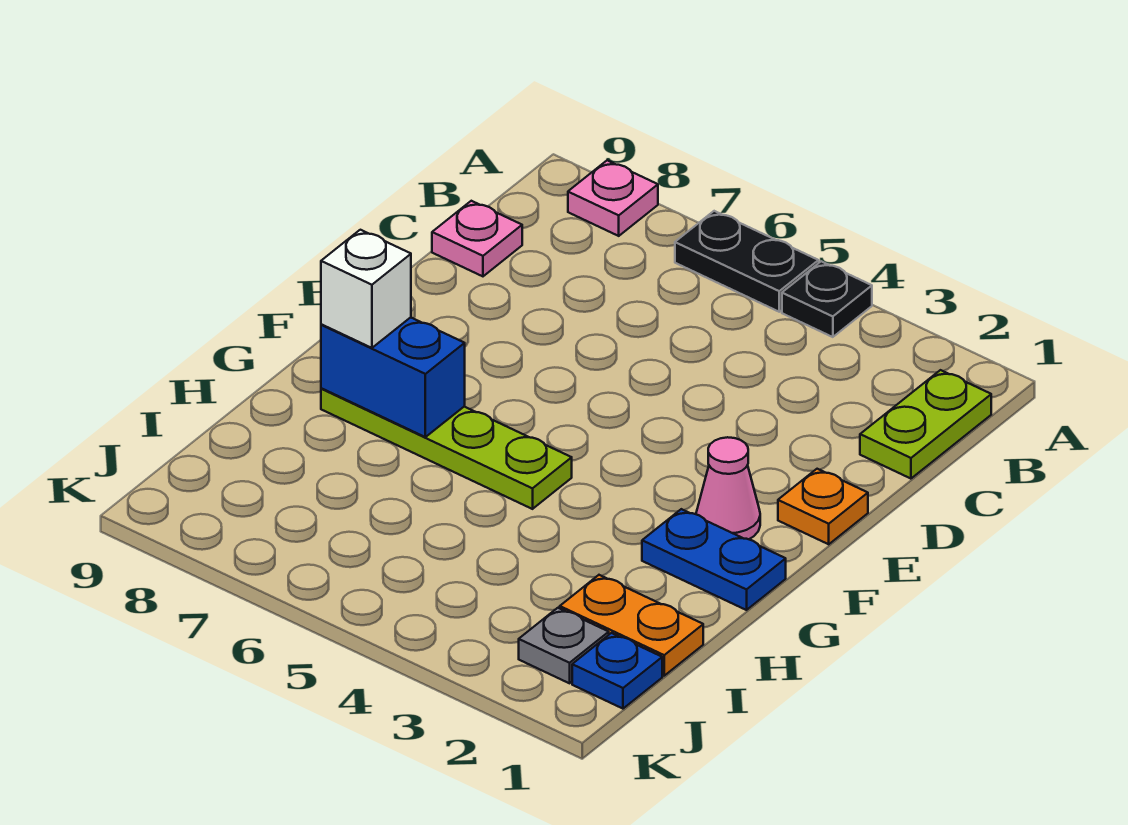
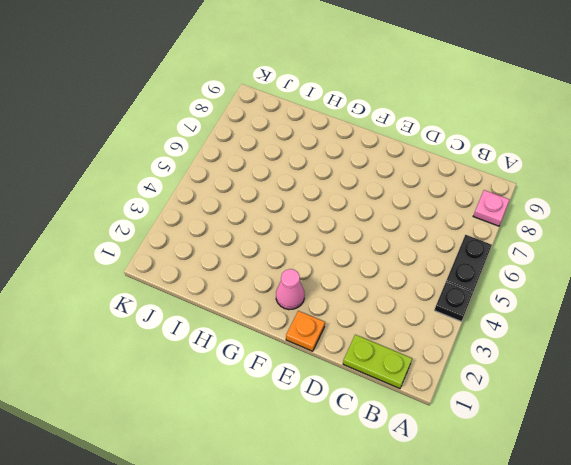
none -> pink 1x1 plate [432,201,522,276]
none -> blue 1x2 plate [642,509,786,610]
none -> lime 1x4 plate [321,388,572,509]

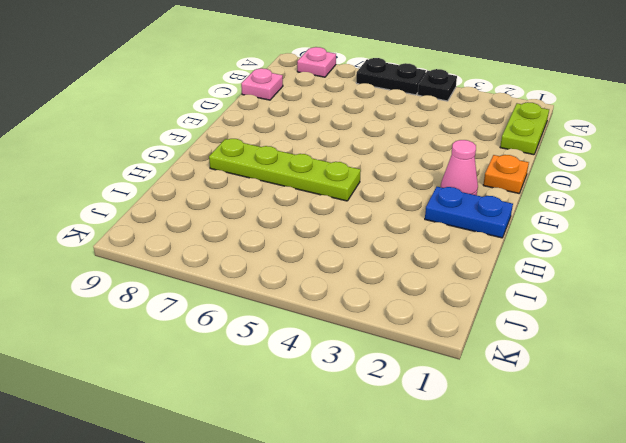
none -> orange 1x2 plate [560,575,703,676]
none -> blue 1x1 plate [572,633,662,709]
none -> grey 1x1 plate [519,608,609,683]

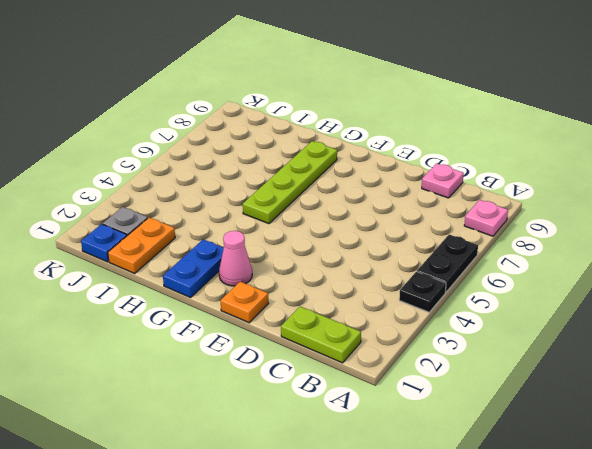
none -> blue 1x2 brick [321,317,465,437]
none -> white 1x1 brick [321,230,411,348]

